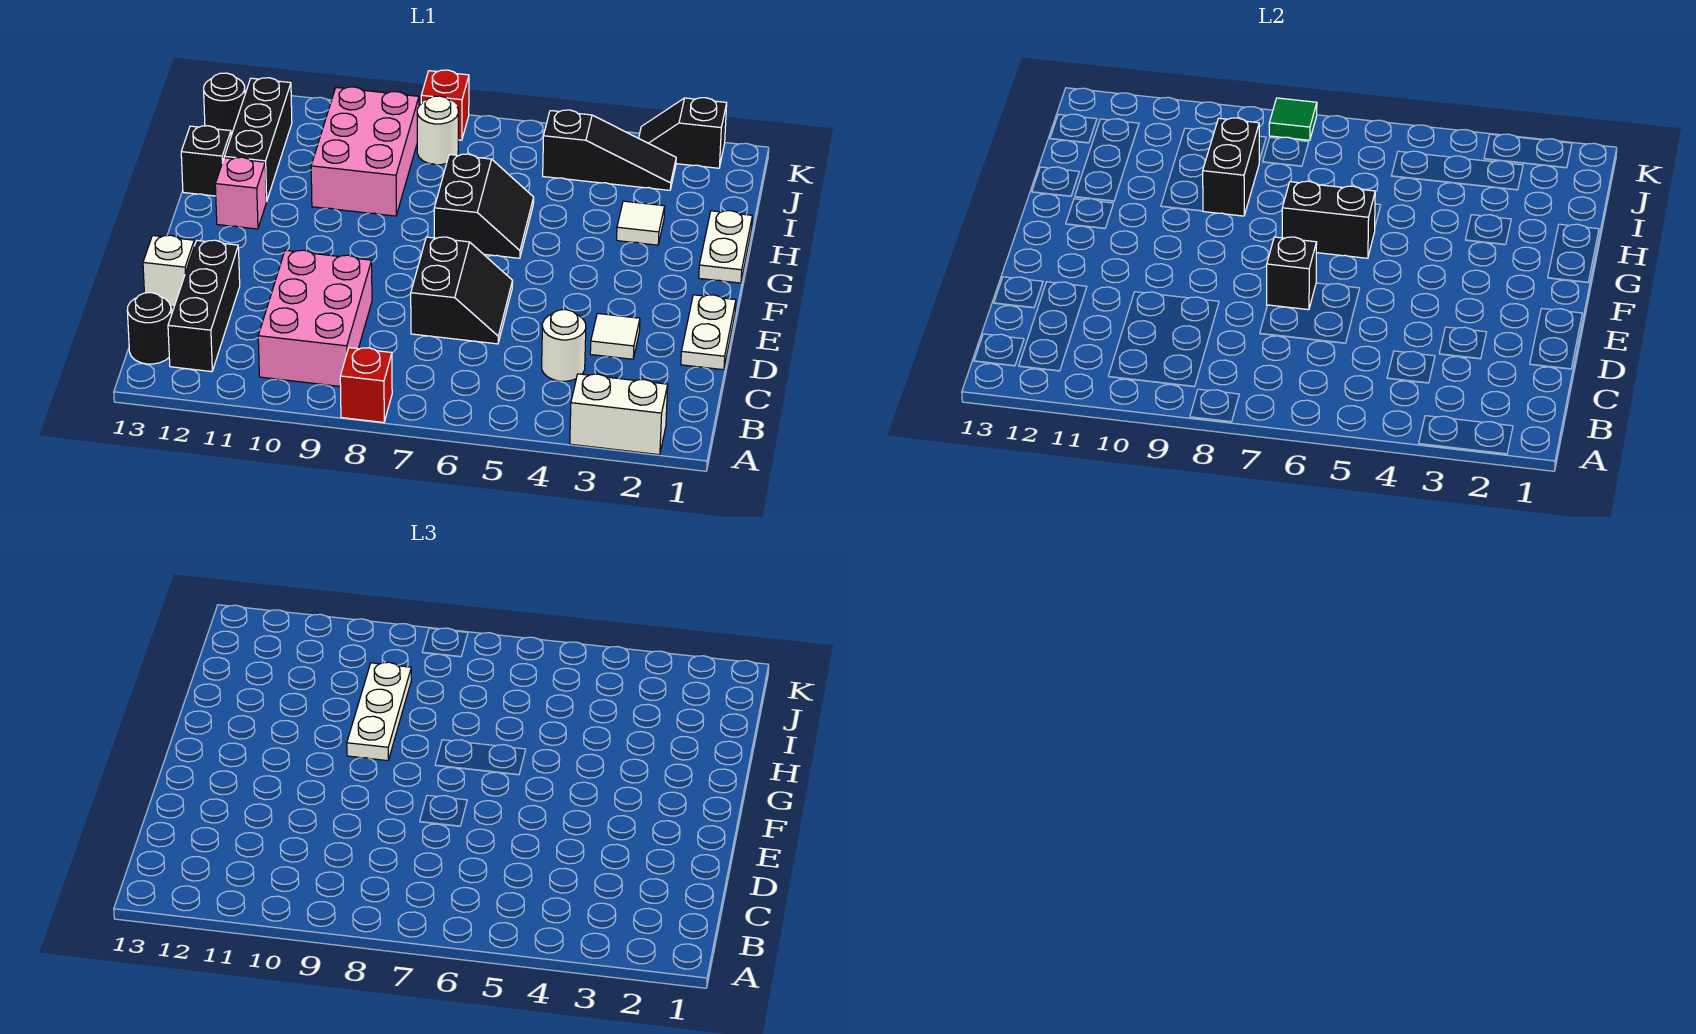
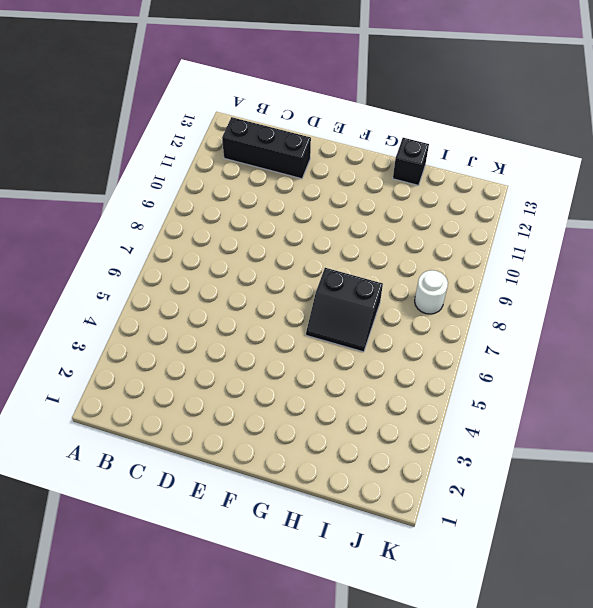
none -> white 1x2 brick [570,374,668,455]
none -> red 1x1 brick [340,348,392,422]
none -> pink 2x3 brick [258,250,372,387]

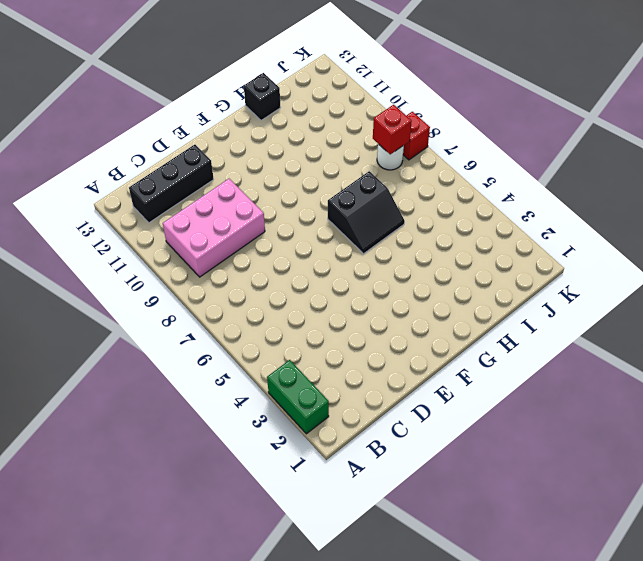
green 1x2 brick [267,360,329,434] -> white 1x2 brick [570,374,668,455]
red 1x1 brick [373,105,412,154] -> red 1x1 brick moved to [340,348,392,422]
none -> black 1x1 round brick [127,293,171,364]
none -> white 1x1 round brick [542,310,586,381]
none -> white 1x2 plate [681,295,736,370]

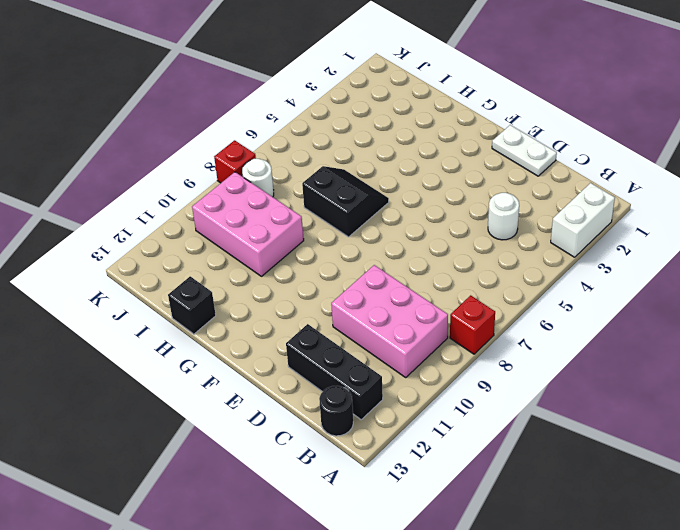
none -> white 1x1 tile [590,313,640,359]
none -> black 2x2 slope [411,237,513,344]
none -> white 1x1 brick [143,235,194,307]

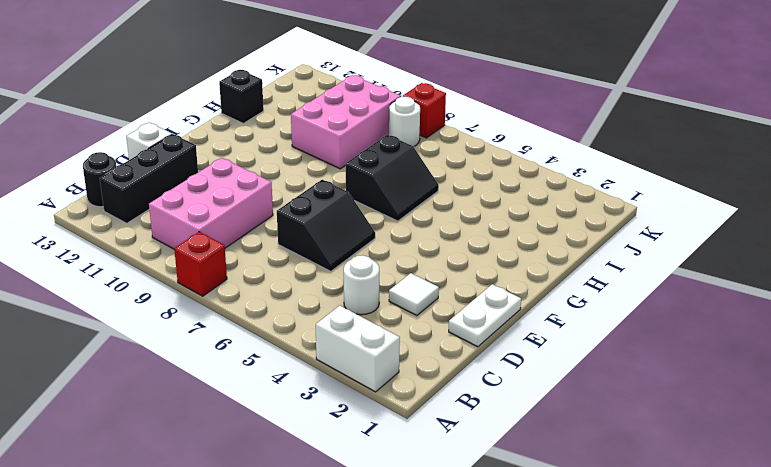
none -> white 1x2 plate [699,211,752,283]
none -> pink 1x1 brick [215,157,266,229]
none -> white 1x1 tile [617,201,665,245]

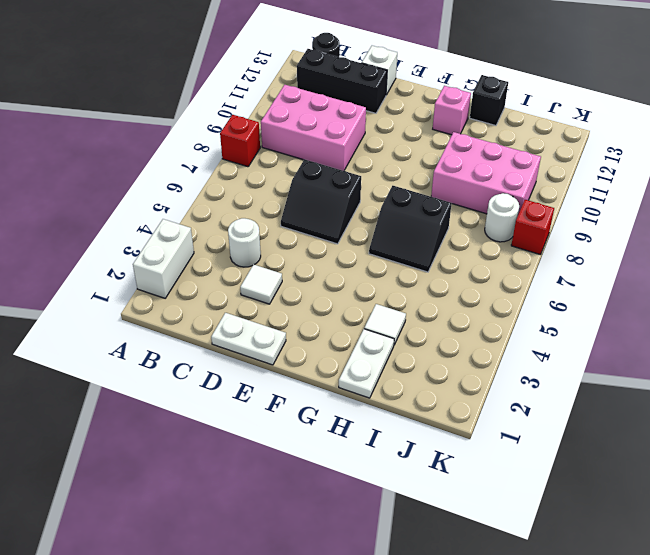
white 1x2 plate [339,329,394,398] -> white 1x2 plate turned to [699,211,752,283]
none -> black 1x3 brick [224,78,292,201]
none -> black 1x3 slope [543,110,676,190]
none -> black 1x1 round brick [204,73,245,135]

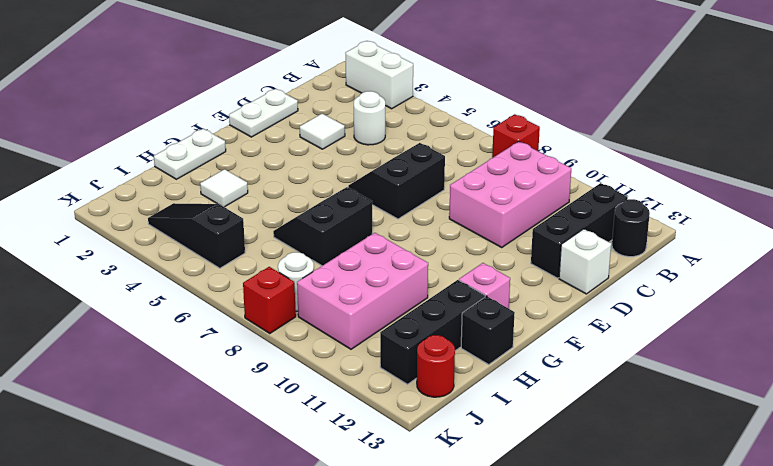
red 1x1 round brick [417,335,455,397] -> black 1x1 round brick [204,73,245,135]
none -> black 1x2 slope [639,98,727,168]
none -> black 1x1 brick [1267,237,1317,310]
none -> black 1x2 brick [1282,181,1375,258]

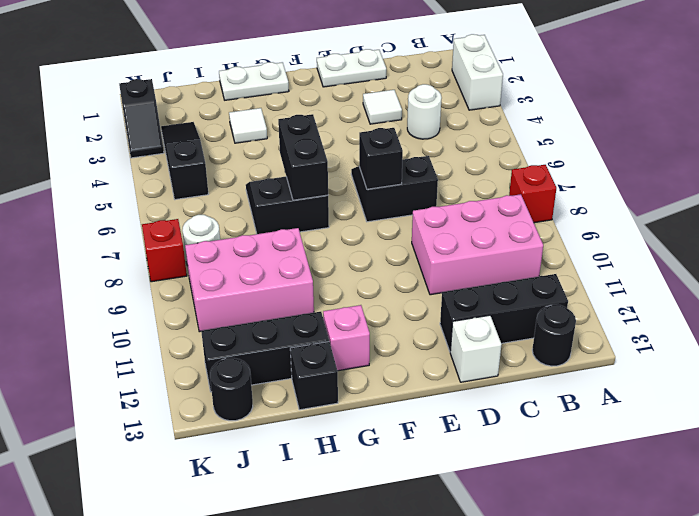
none -> black 1x2 brick [1203,118,1259,216]
none -> green 1x1 tile [1269,98,1317,140]
none -> white 1x3 plate [347,662,411,761]

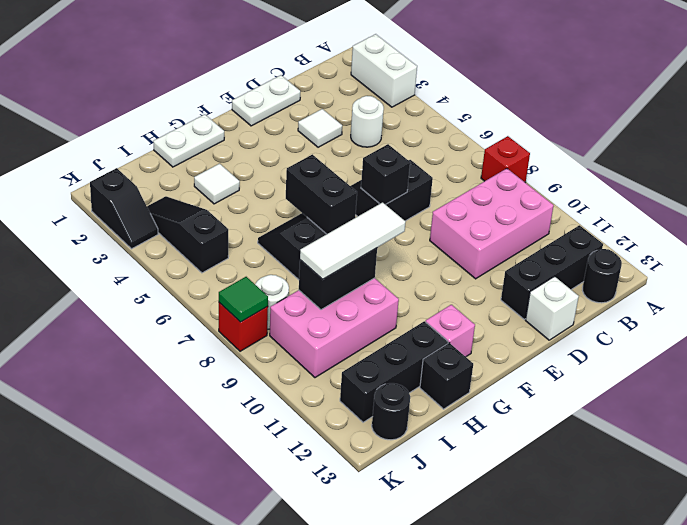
white 1x3 tile [300,202,405,279] -> white 1x3 plate [347,662,411,761]

